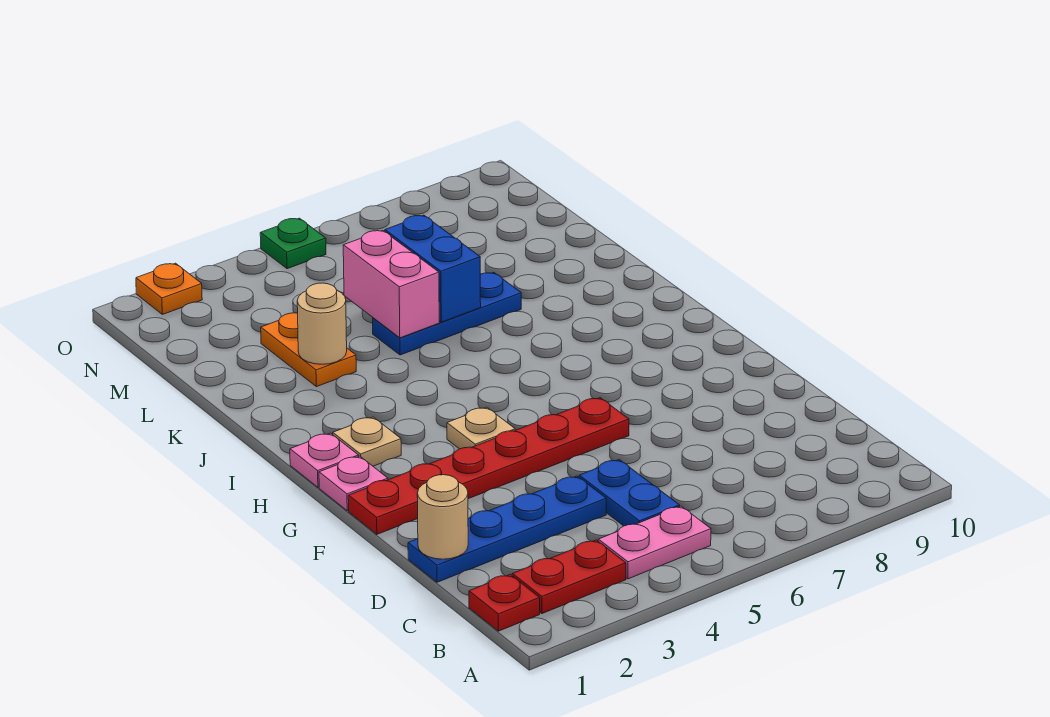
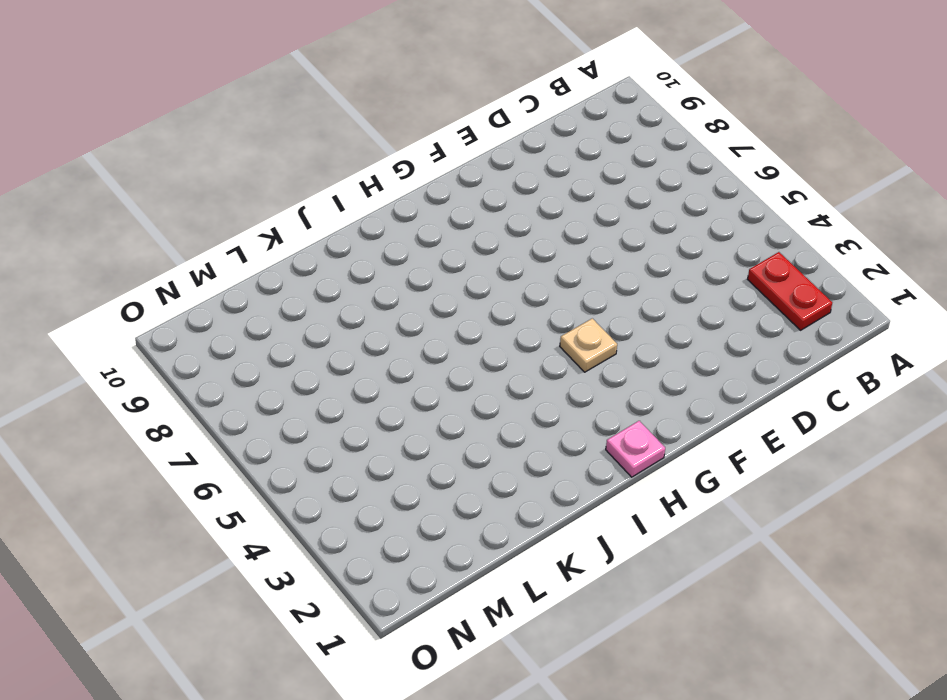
none -> red 1x1 plate [469,574,540,631]
none -> pink 1x2 plate [598,506,711,579]
none -> blue 1x2 plate [579,460,680,526]

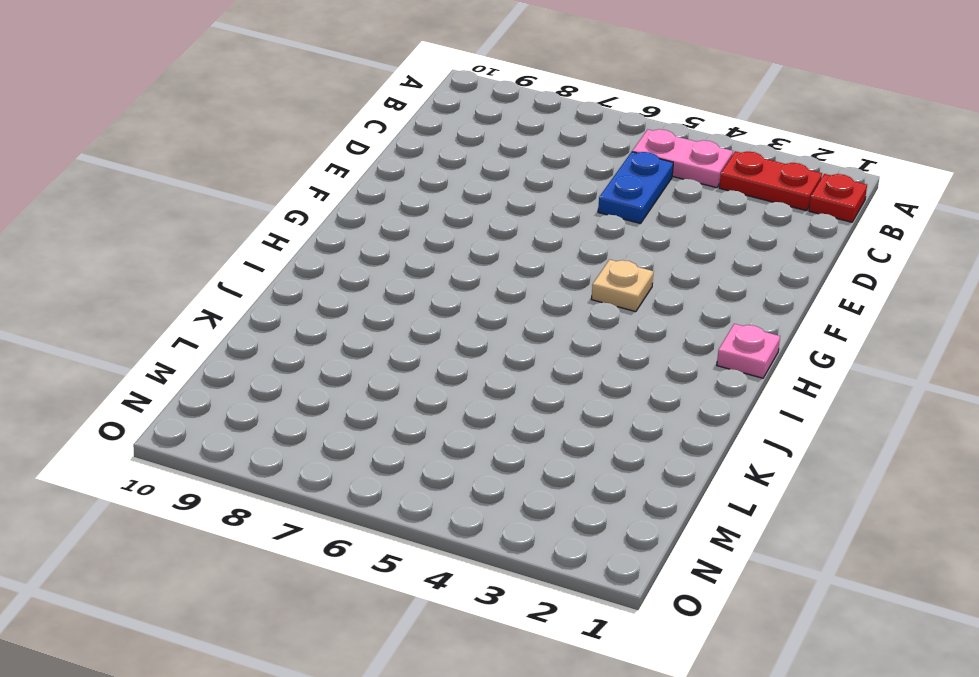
none -> blue 1x4 plate [408,476,606,582]
none -> red 1x6 plate [348,398,629,534]
none -> pink 1x1 plate [319,456,388,511]

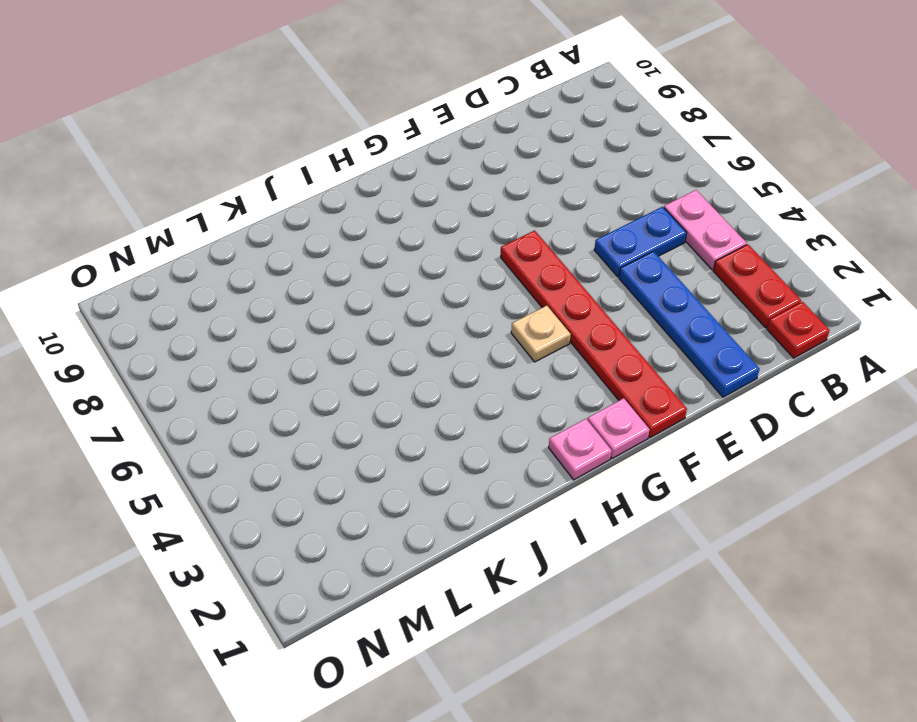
none -> tan 1x1 plate [333,417,401,466]
none -> orange 1x2 plate [261,313,356,387]
none -> blue 1x3 plate [373,273,521,355]

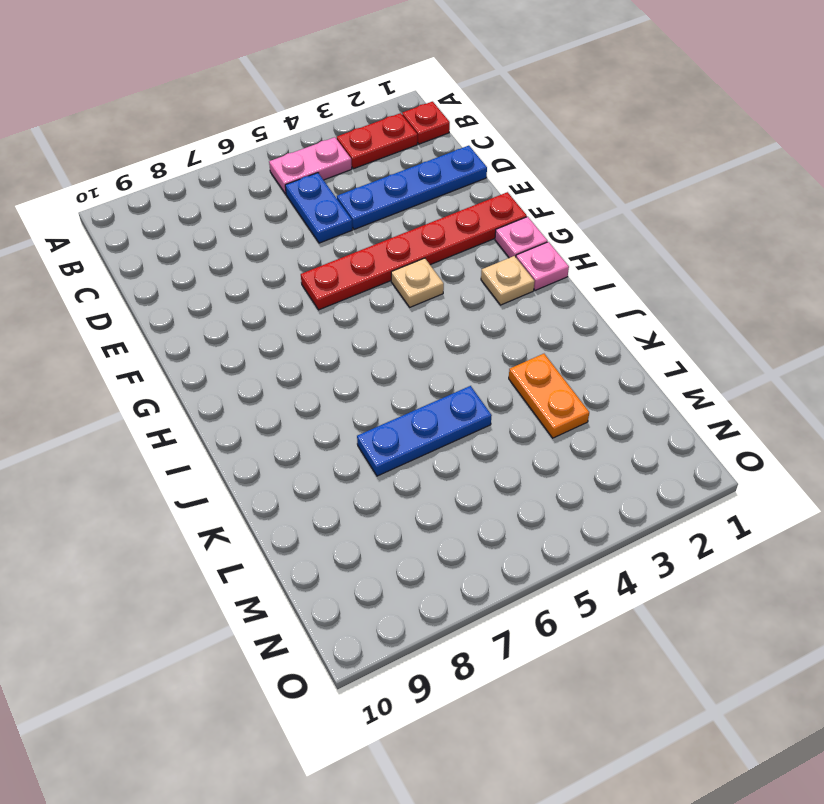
none -> orange 1x1 plate [136,263,202,314]
none -> green 1x1 plate [260,218,326,269]
none -> tan 1x1 round brick [417,475,468,559]

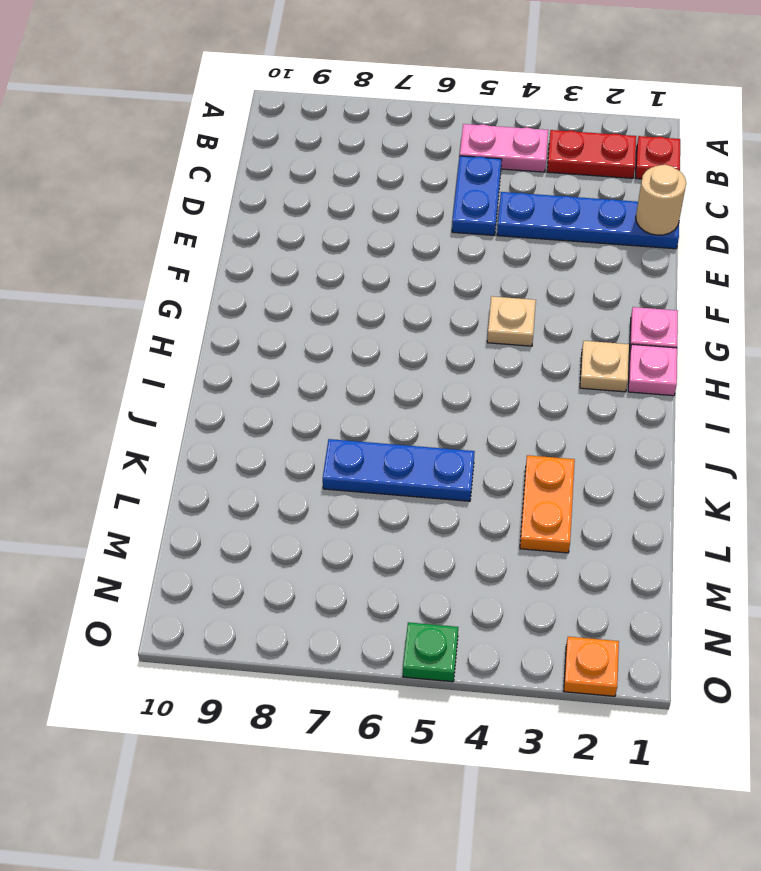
none -> red 1x6 plate [348,398,629,534]
none -> tan 1x1 round brick [297,283,347,364]
none -> pink 1x2 brick [343,230,439,338]

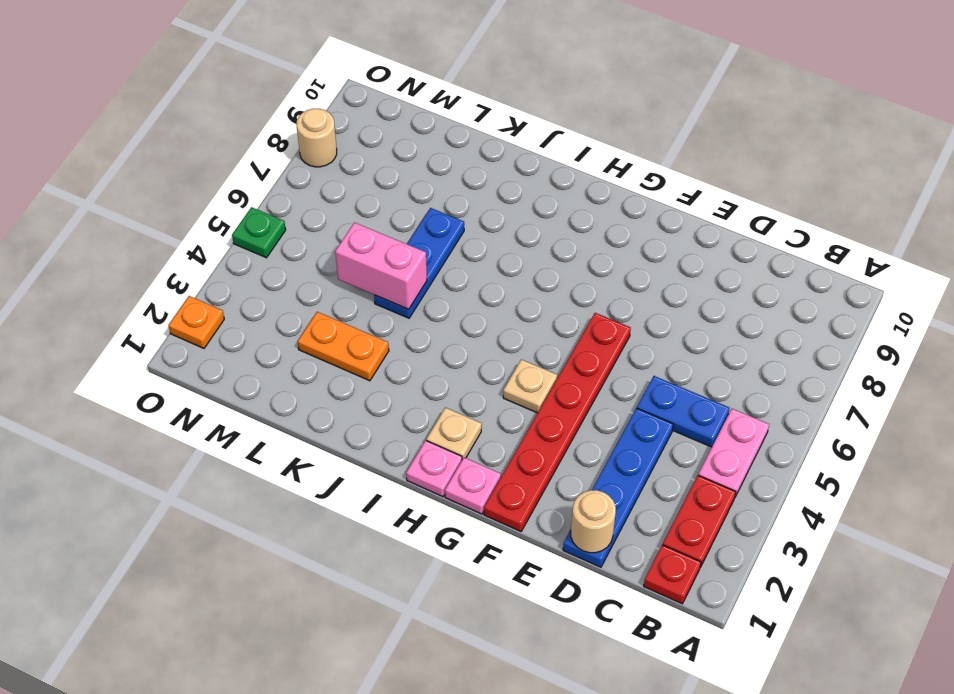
tan 1x1 round brick [297,108,337,167] -> tan 1x1 round brick moved to [297,283,347,364]
none -> blue 1x2 brick [385,215,481,322]

